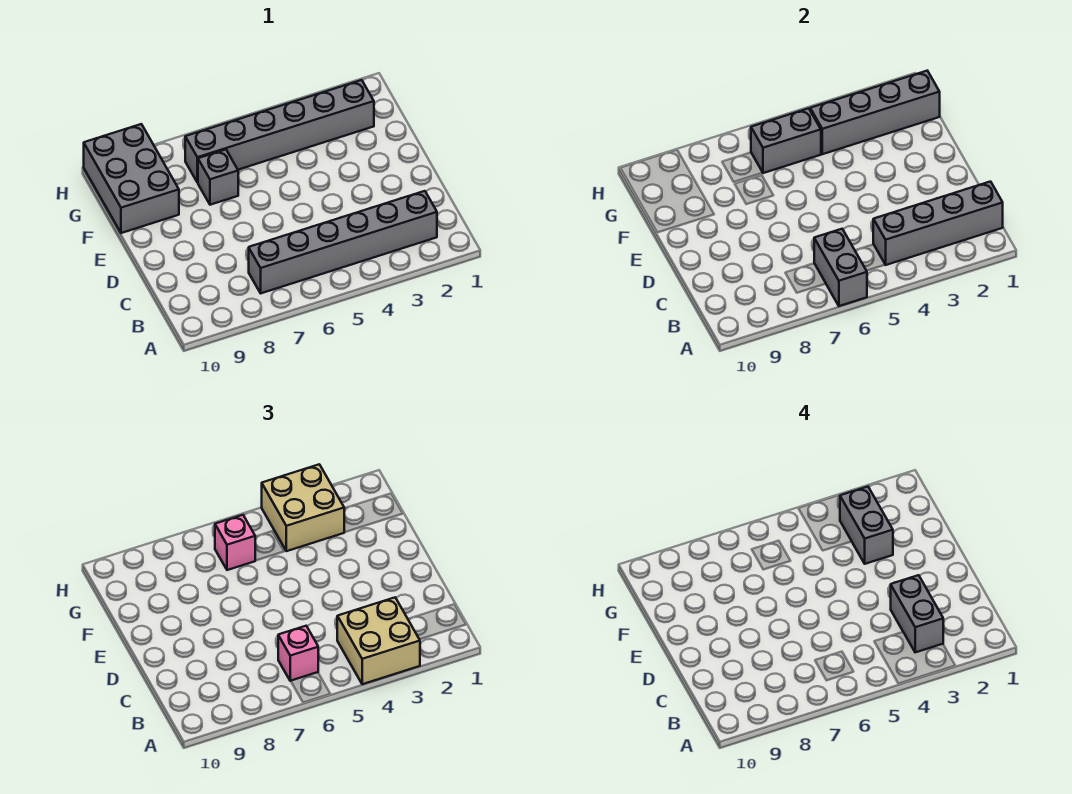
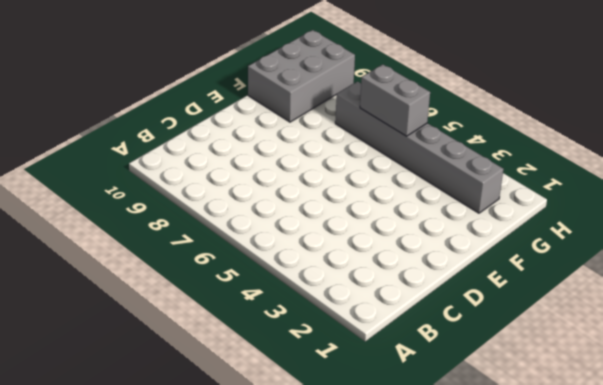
none -> grey 1x6 brick [249,191,437,293]
none -> grey 1x1 brick [198,150,238,205]
none -> grey 1x2 brick [814,229,867,306]

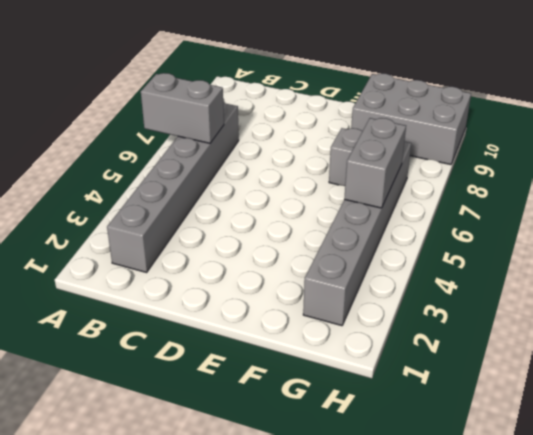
none -> grey 1x4 brick [873,182,1003,265]
none -> grey 1x4 brick [810,71,940,154]
none -> tan 2x2 brick [337,598,420,684]

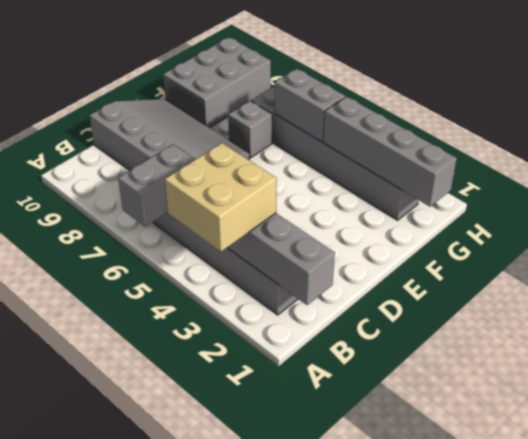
grey 3x4 slope [89,99,250,170] -> none
none -> pink 1x1 brick [278,626,318,681]
none -> tan 2x2 brick [262,464,344,551]
none -> pink 1x1 brick [215,515,255,570]

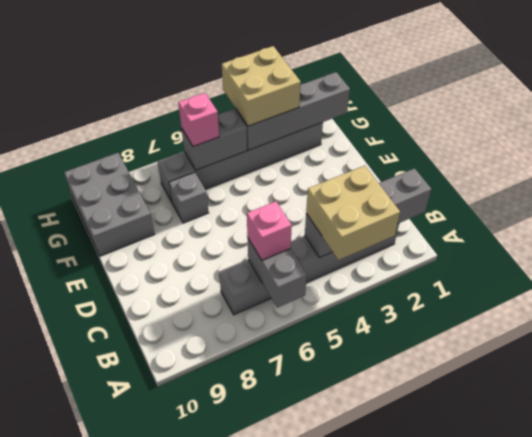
none -> grey 1x2 brick [891,575,943,652]
none -> grey 1x2 brick [840,487,893,564]

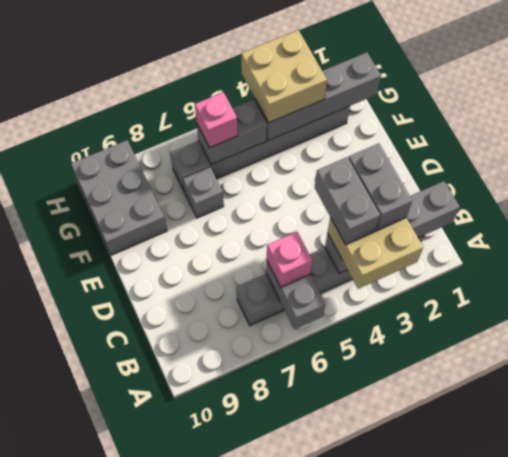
grey 1x2 brick [315,157,380,244] -> grey 1x2 brick moved to [840,487,893,564]

